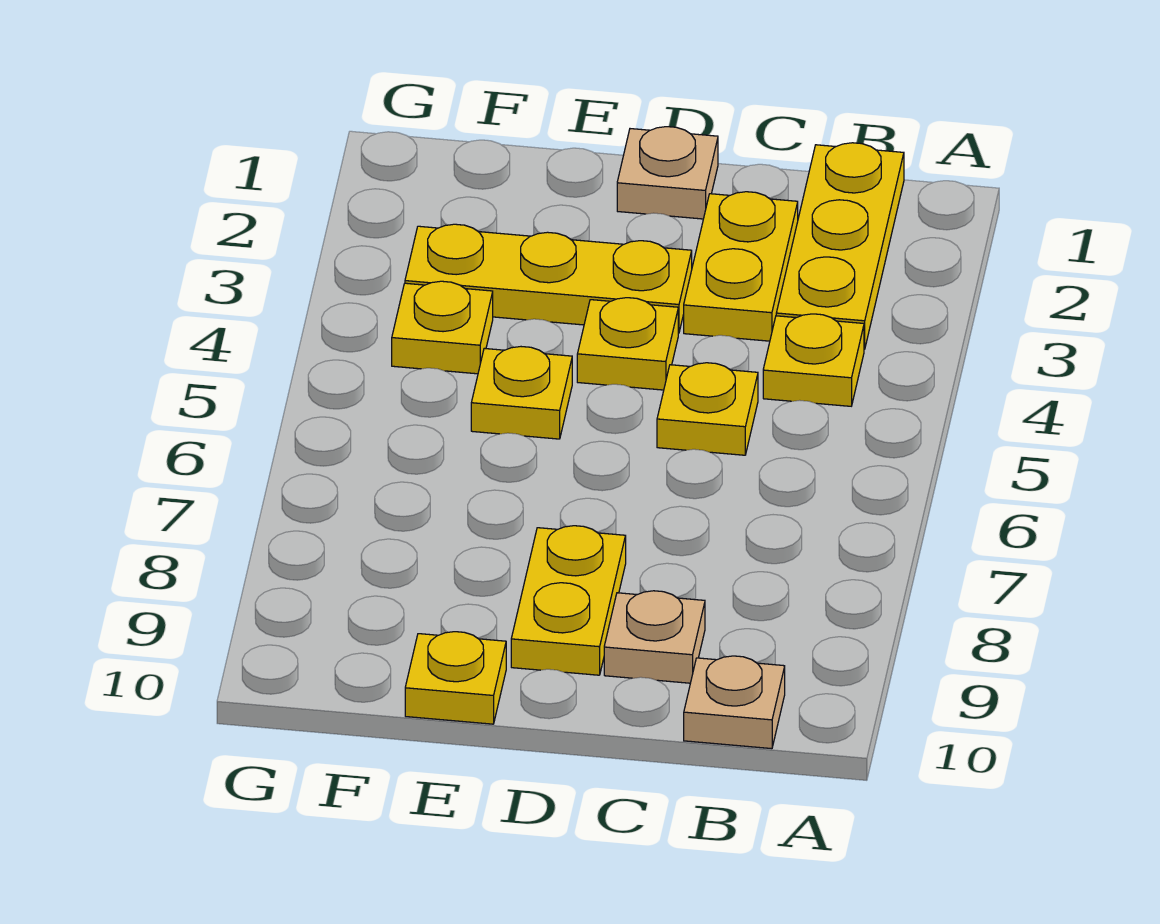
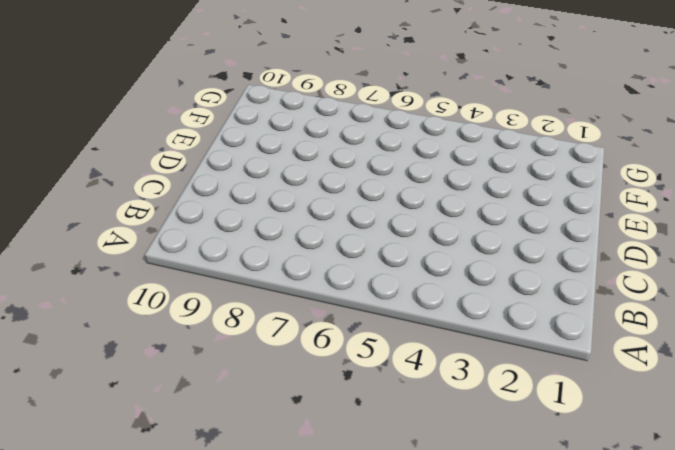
none -> yellow 1x3 plate [776,143,904,349]
none -> yellow 1x1 plate [763,314,864,406]
none -> tan 1x1 plate [684,656,785,749]

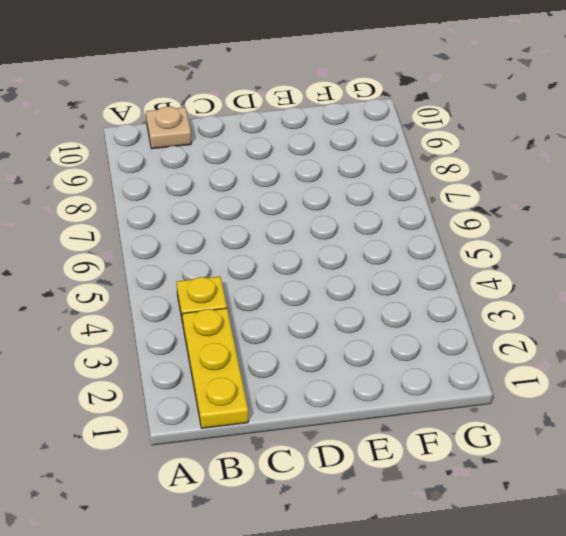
none -> yellow 1x2 plate [684,192,798,341]
none -> yellow 1x1 plate [657,363,758,455]
none -> tan 1x1 plate [604,591,705,683]

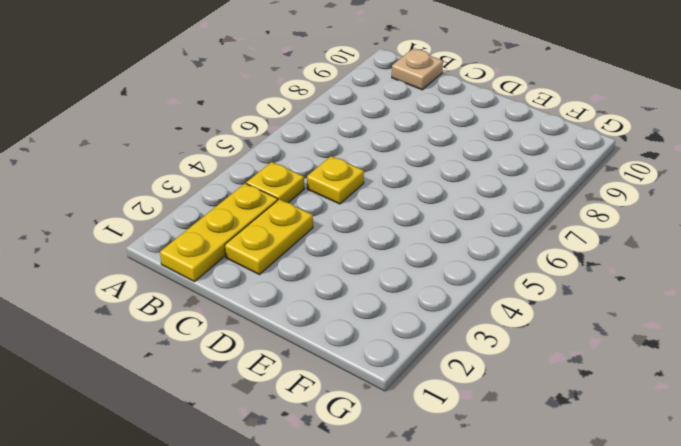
none -> tan 1x1 plate [604,591,705,683]
none -> tan 1x1 plate [617,127,718,219]
none -> yellow 1x3 plate [405,224,692,333]

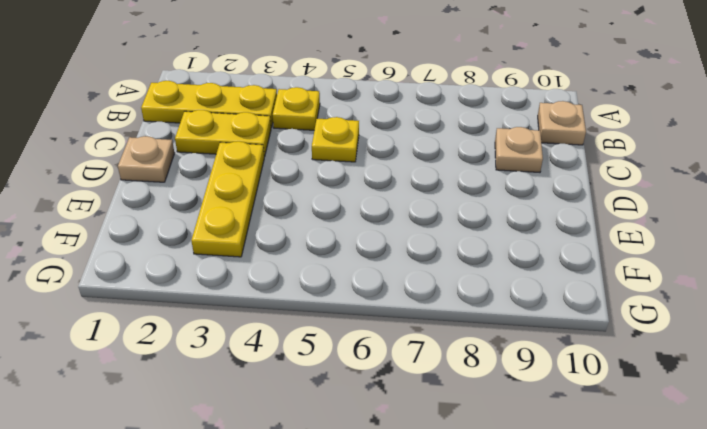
none -> yellow 1x1 plate [577,298,678,390]
none -> yellow 1x2 plate [511,526,626,675]
none -> yellow 1x1 plate [471,347,572,439]

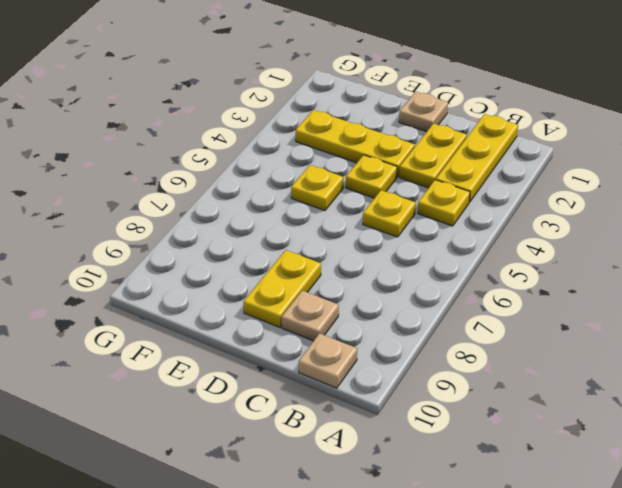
none -> yellow 1x1 plate [405,632,506,724]
none -> yellow 1x1 plate [392,281,493,374]

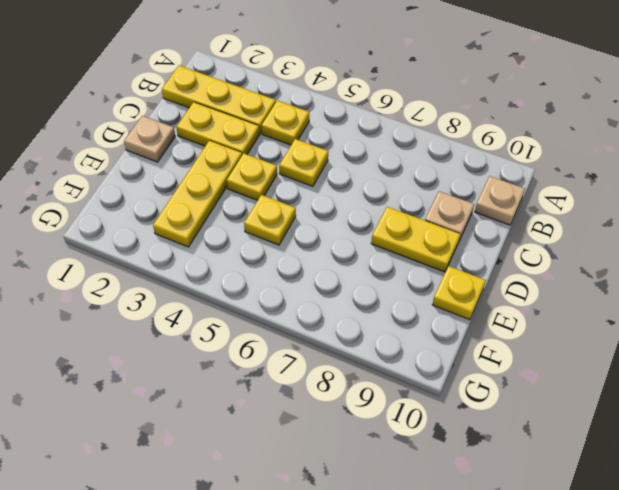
none -> yellow 1x1 plate [392,281,493,374]

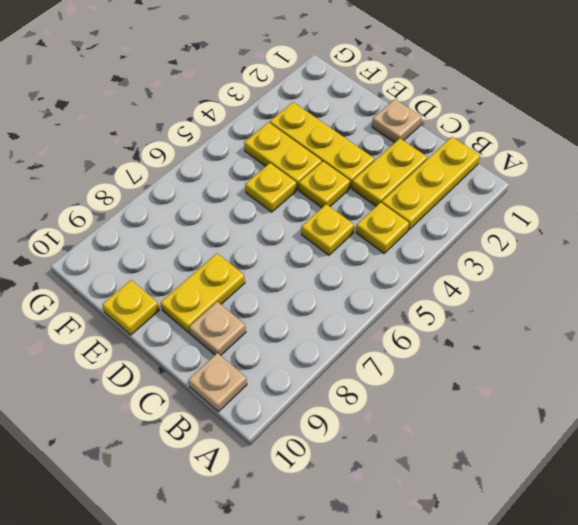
yellow 1x2 plate [244,122,322,190] -> yellow 1x1 plate [392,281,493,374]

